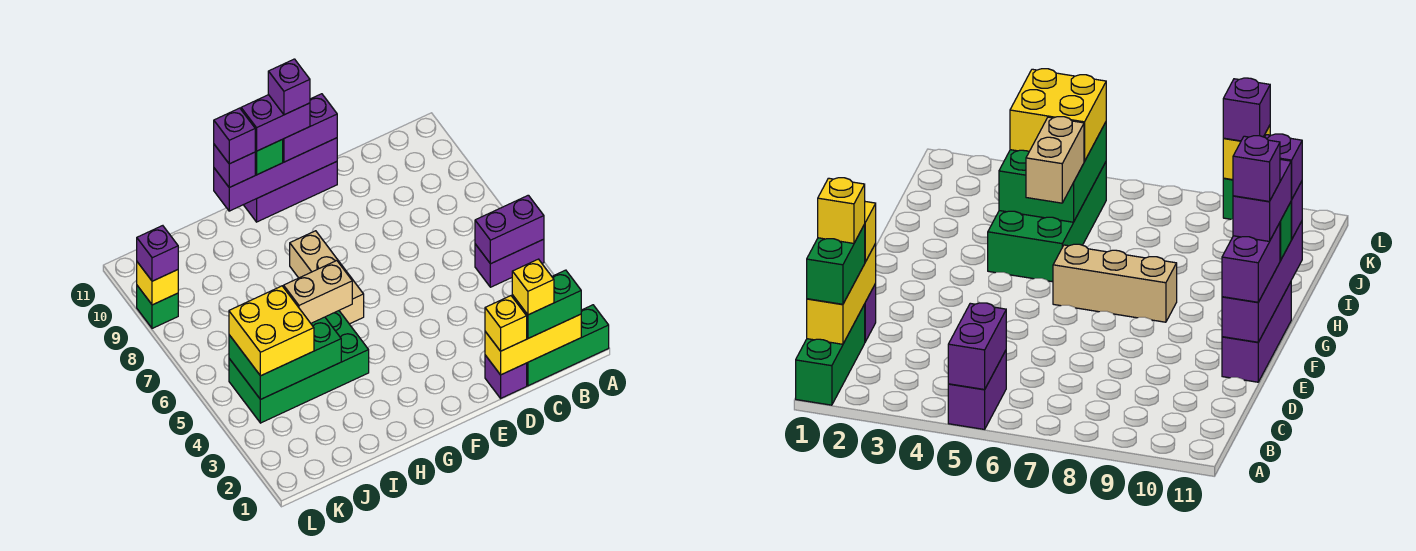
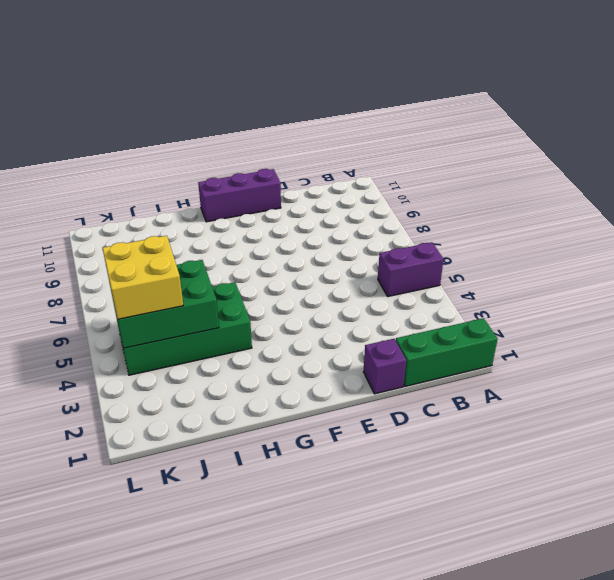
none -> tan 1x3 brick [290,231,364,324]
none -> green 1x1 brick [137,286,178,328]
none -> purple 1x2 brick [475,195,544,264]

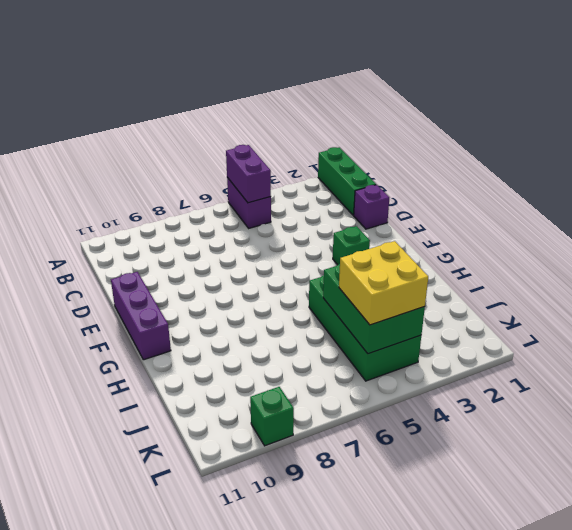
green 1x1 brick [333,226,370,265] -> green 1x1 brick moved to [255,139,283,175]
none -> tan 1x3 brick [290,231,364,324]
none -> yellow 1x3 brick [485,314,581,375]
none -> purple 1x4 brick [214,138,337,211]

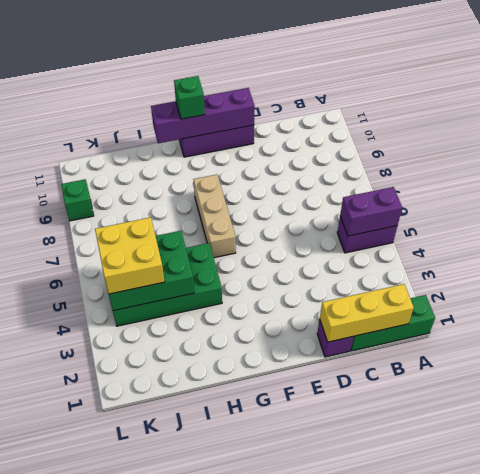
none -> yellow 1x1 brick [137,262,178,305]
none -> green 1x2 brick [512,270,581,338]
none -> yellow 1x1 brick [485,296,527,351]

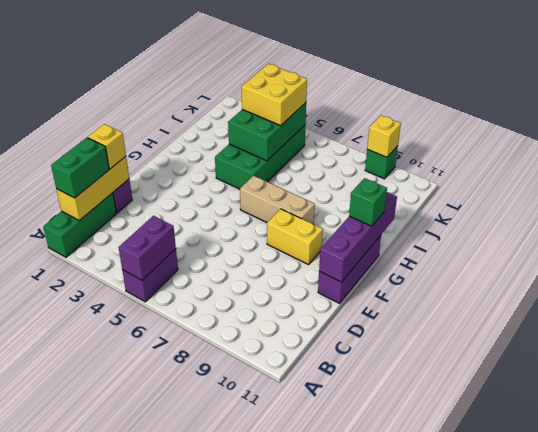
yellow 1x2 brick [267,209,323,265] -> none
none -> purple 1x2 brick [283,94,337,162]
none -> tan 1x2 brick [284,261,352,323]
none -> purple 1x1 brick [214,145,255,187]

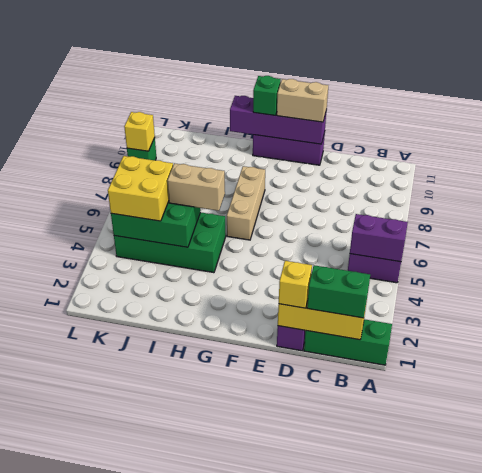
tan 1x2 brick [277,79,328,122] -> purple 1x2 brick [283,94,337,162]
none -> purple 1x1 brick [214,145,255,187]
none -> purple 1x1 brick [137,226,178,281]
none -> yellow 1x1 brick [512,259,554,315]

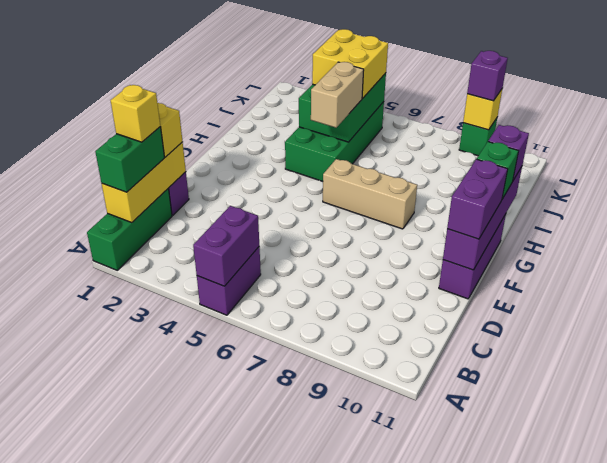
none -> purple 1x2 brick [241,95,310,151]
none -> purple 1x1 brick [214,108,255,164]
none -> purple 1x1 brick [268,59,310,115]

